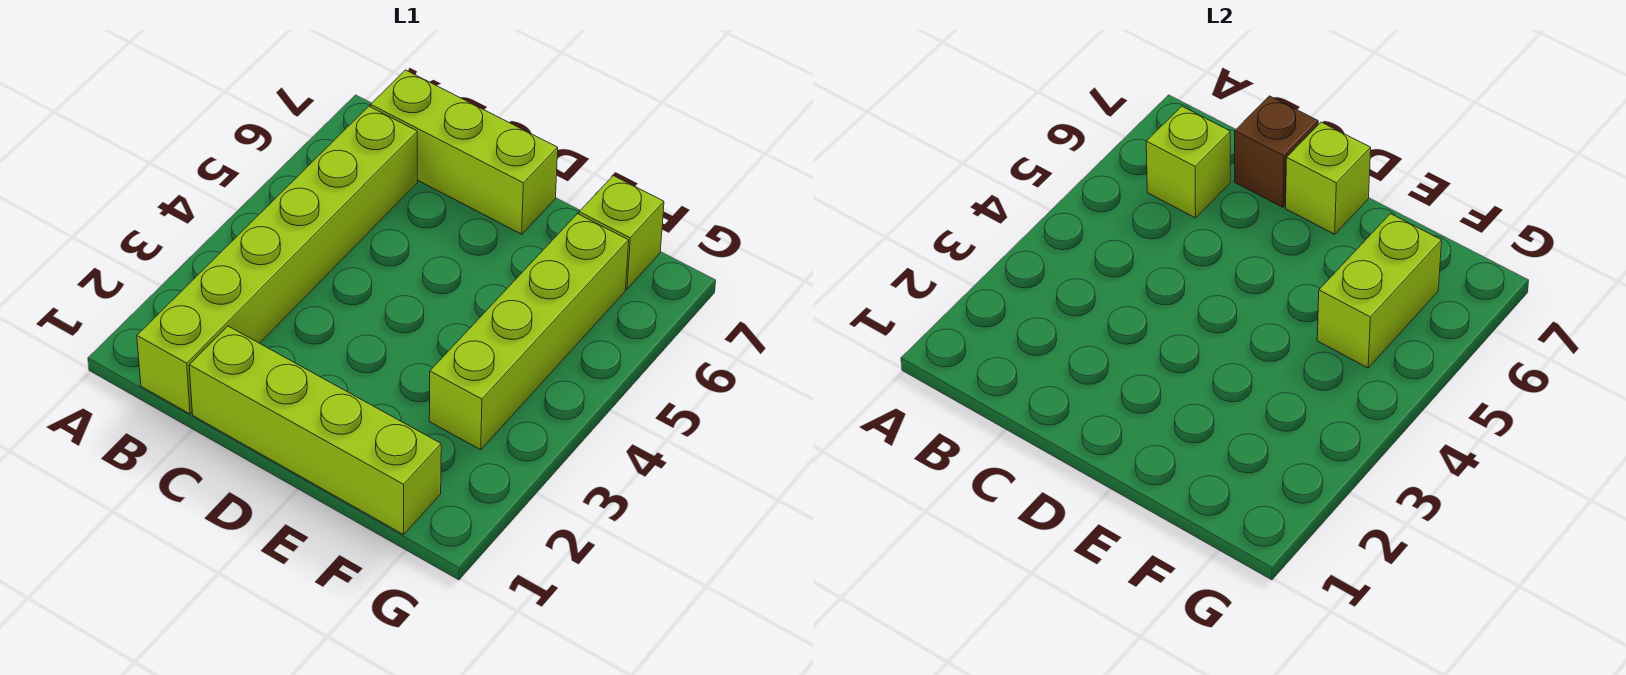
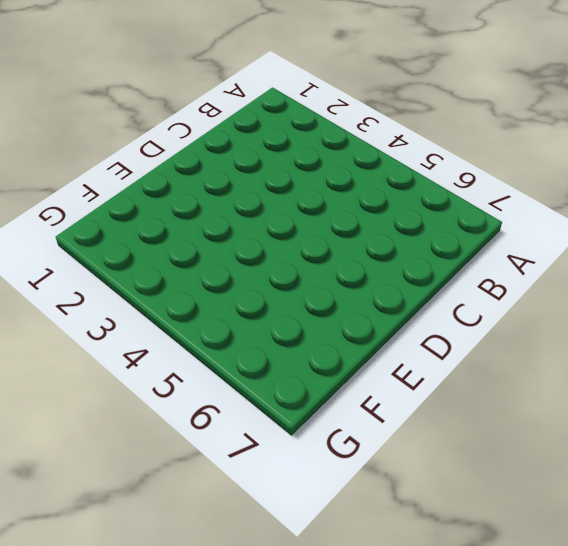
none -> lime 1x6 brick [137,106,417,414]
none -> lime 1x3 brick [371,70,558,234]

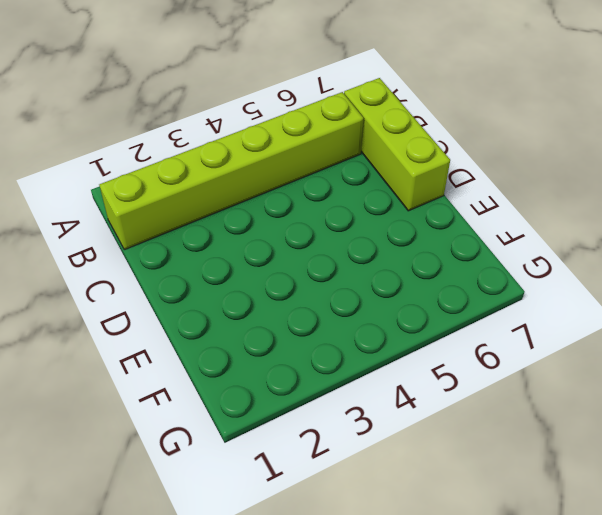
none -> lime 1x4 brick [189,326,441,535]
none -> lime 1x4 brick [429,214,629,450]

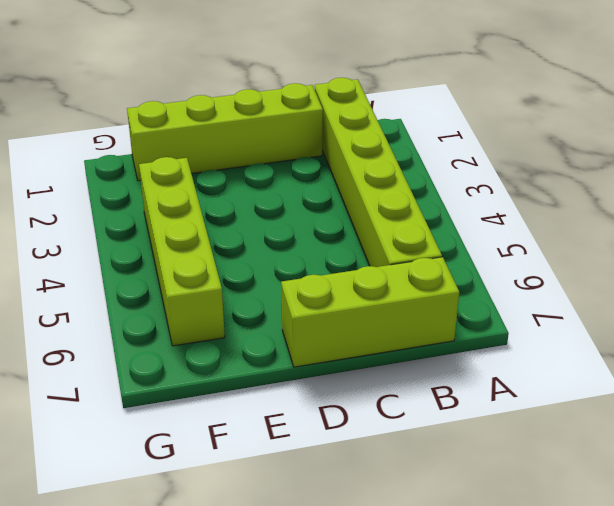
none -> lime 1x1 brick [579,176,664,289]
none -> lime 1x1 brick [1146,106,1230,218]

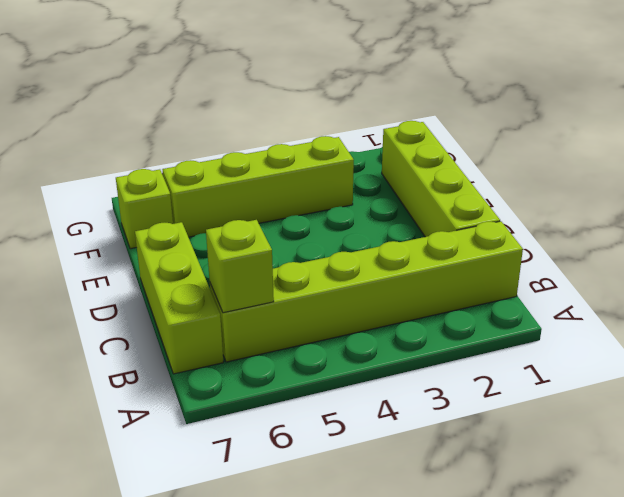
none -> brown 1x1 brick [1234,96,1318,207]
none -> lime 1x1 brick [1286,122,1371,234]

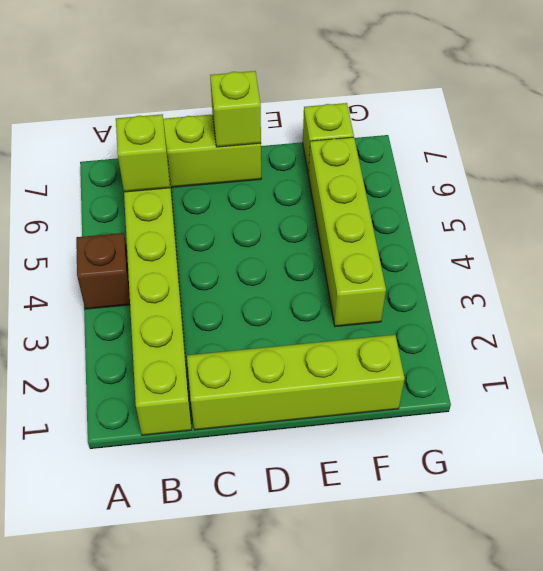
brown 1x1 brick [76,233,130,309] -> brown 1x1 brick moved to [1234,96,1318,207]
none -> lime 1x2 brick [1317,214,1442,368]

